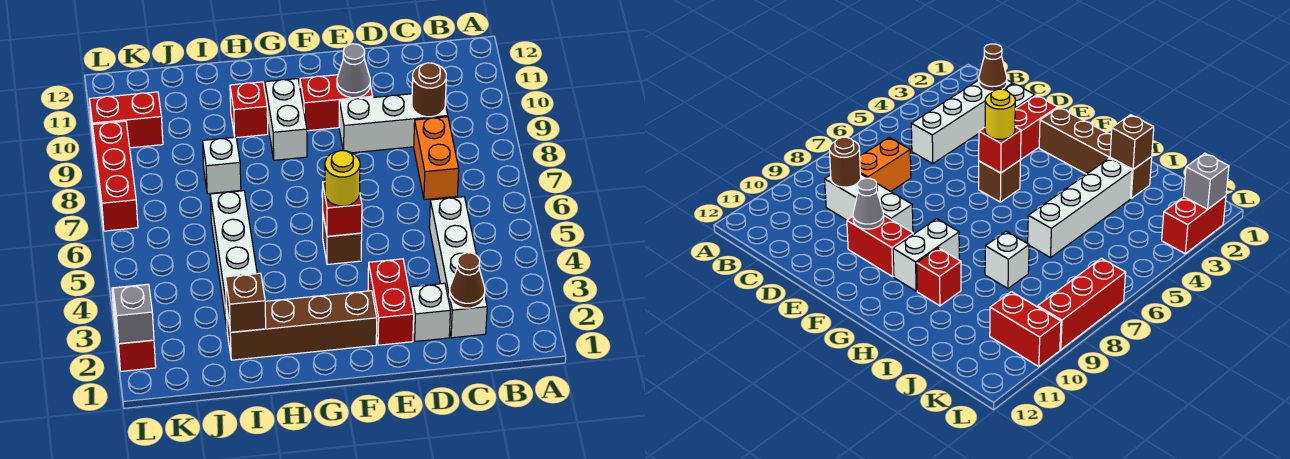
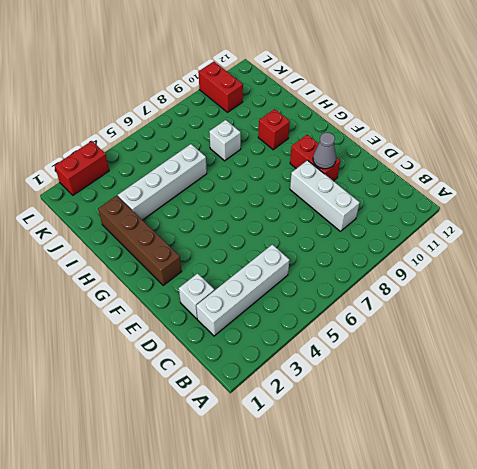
none -> orange 1x2 brick [414,117,459,200]
none -> red 1x2 brick [368,259,414,345]
none -> brown 1x1 brick [323,216,362,265]

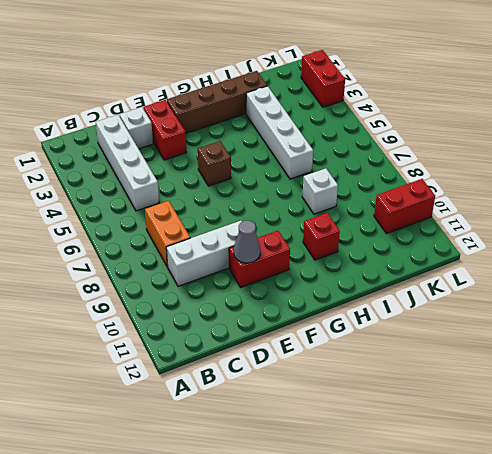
none -> white 1x2 brick [265,79,307,160]
none -> red 1x3 brick [93,121,138,231]
none -> brown 1x1 cone [450,253,485,308]

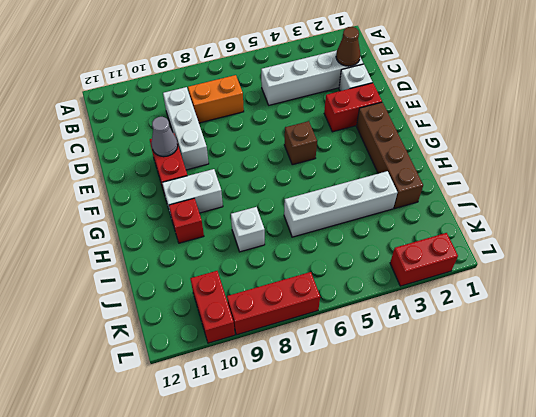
none -> brown 1x1 round brick [412,63,446,117]
none -> red 1x1 brick [323,182,362,236]
none -> brown 1x1 brick [225,273,266,332]

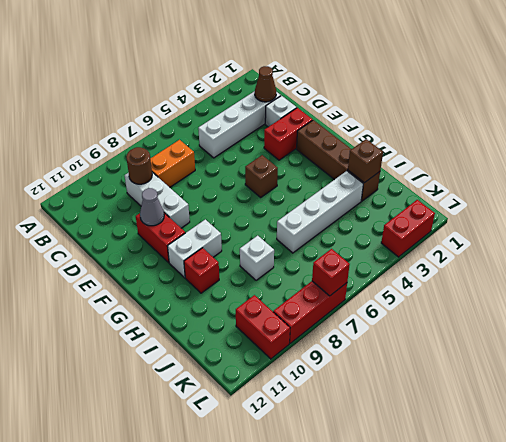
red 1x1 brick [312,249,350,296] -> red 1x1 brick moved to [323,182,362,236]
none -> grey 1x1 brick [113,285,154,344]
none -> yellow 1x1 round brick [325,151,360,206]

